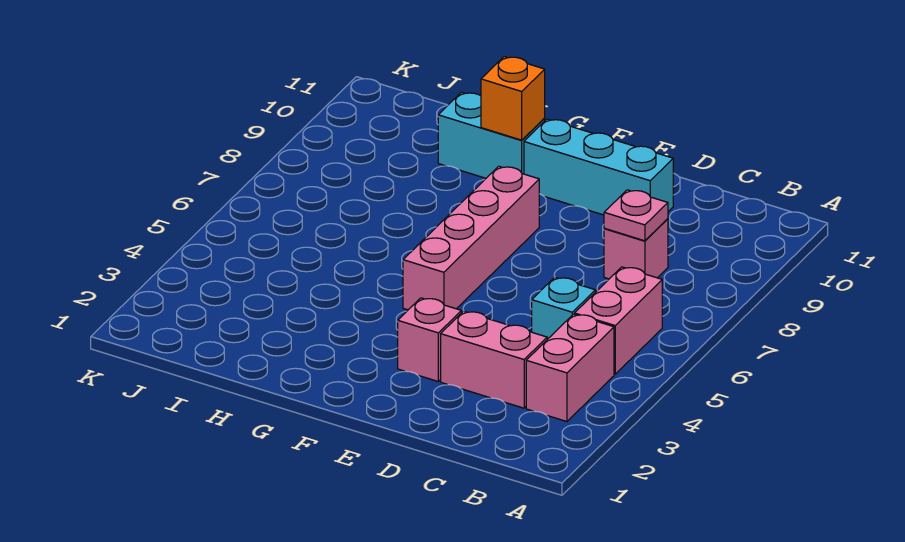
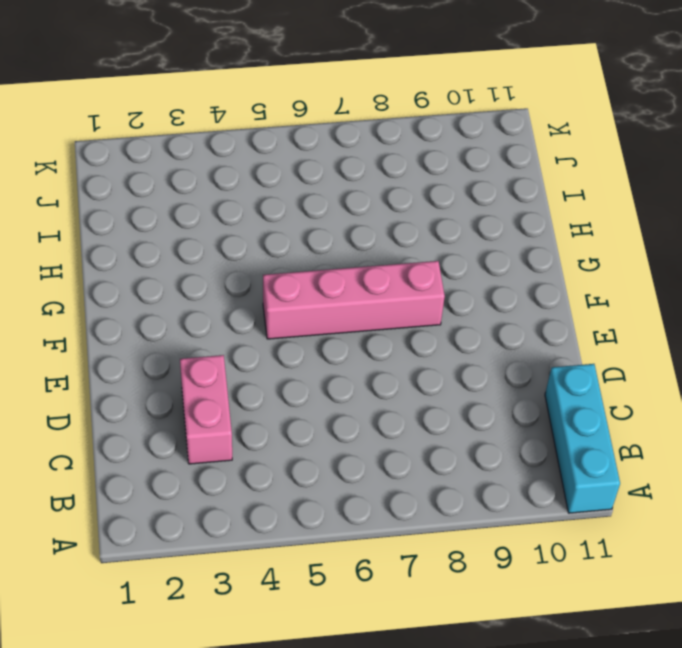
cyan 1x3 brick [545,364,620,513] -> cyan 1x3 brick moved to [524,119,673,215]
none -> pink 1x2 brick [526,314,614,422]
none -> pink 1x2 brick [575,267,662,374]

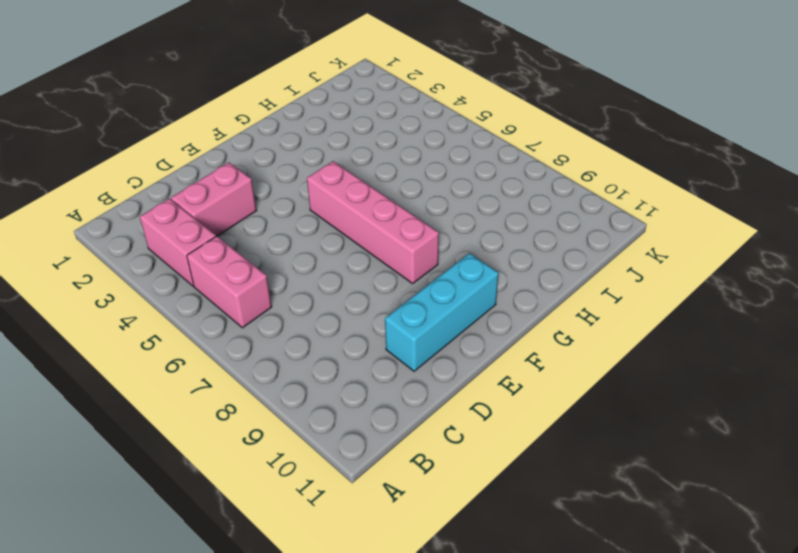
none -> cyan 1x1 brick [532,277,595,339]
none -> pink 1x1 brick [604,219,668,279]

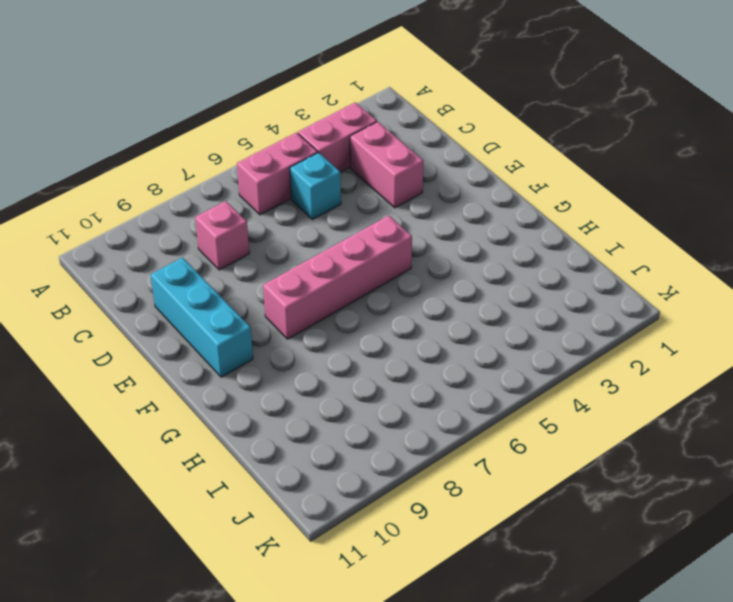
none -> pink 1x1 brick [398,298,461,381]
none -> cyan 1x2 brick [438,92,545,178]

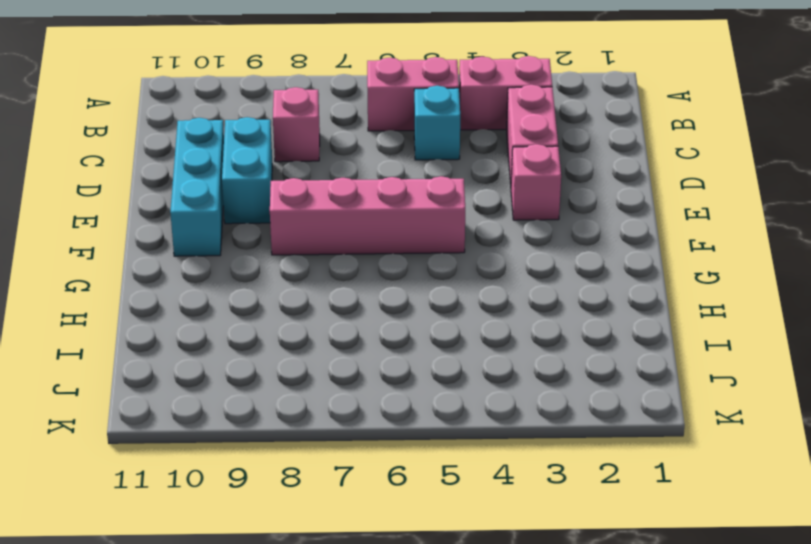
cyan 1x2 brick [222,117,272,224] -> cyan 1x2 brick moved to [438,92,545,178]
none -> pink 1x1 plate [604,190,668,241]
none -> orange 1x1 brick [481,57,545,140]

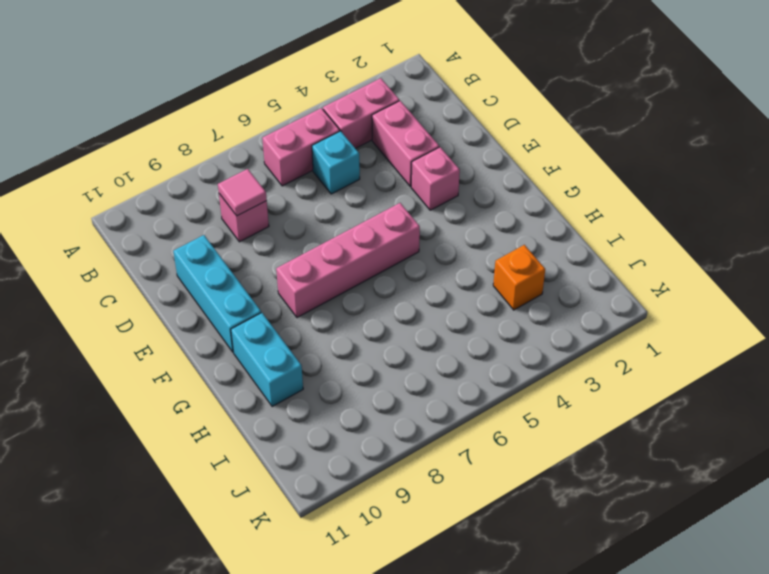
pink 1x1 tile [218,169,267,216] -> pink 1x1 plate [604,190,668,241]
orange 1x1 brick [493,245,545,310] -> orange 1x1 brick moved to [481,57,545,140]

